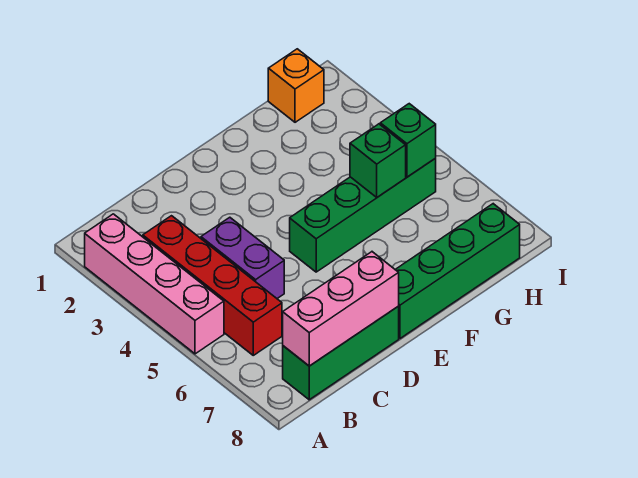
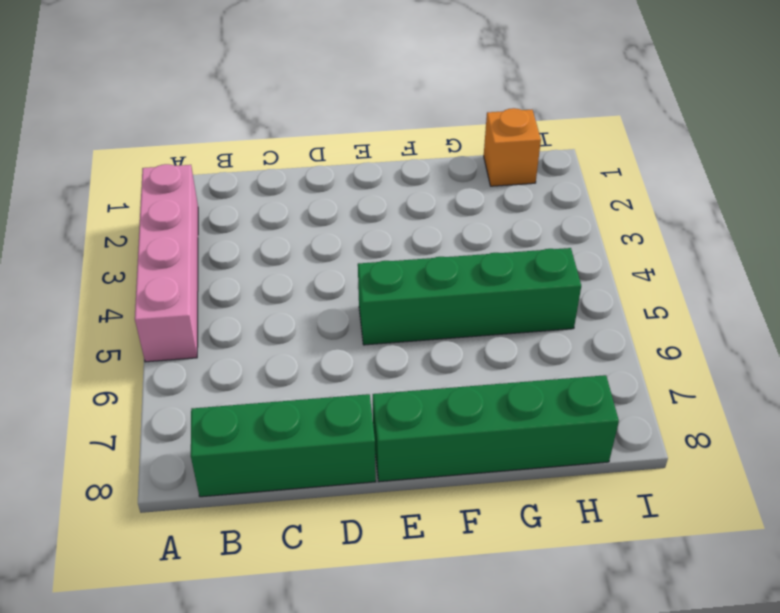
none -> red 1x4 brick [143,216,282,355]
none -> purple 1x2 brick [201,217,284,298]

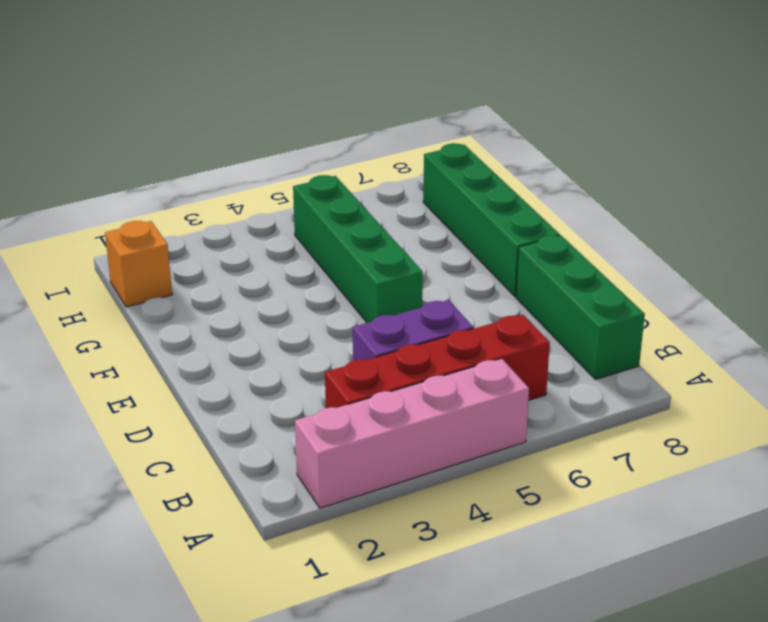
none -> pink 1x3 brick [283,252,399,366]
none -> green 1x1 brick [350,124,406,197]

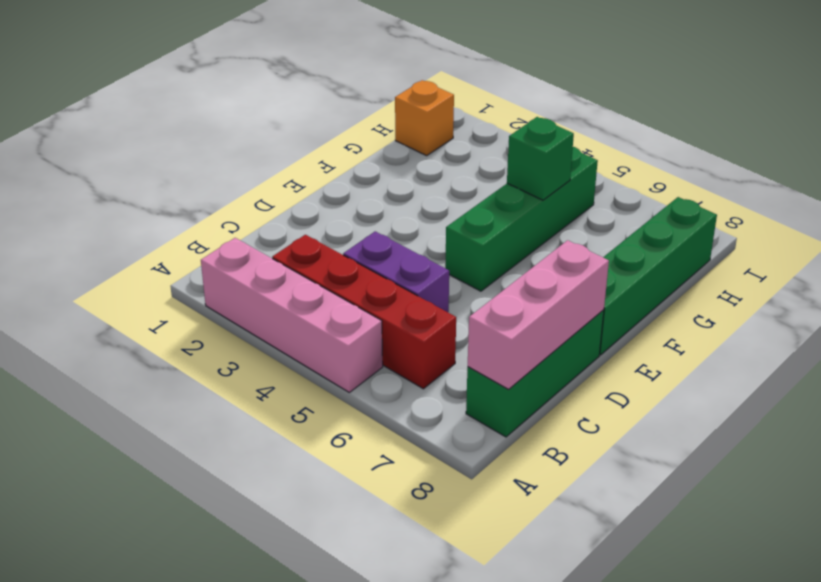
none -> green 1x1 brick [380,104,436,177]

